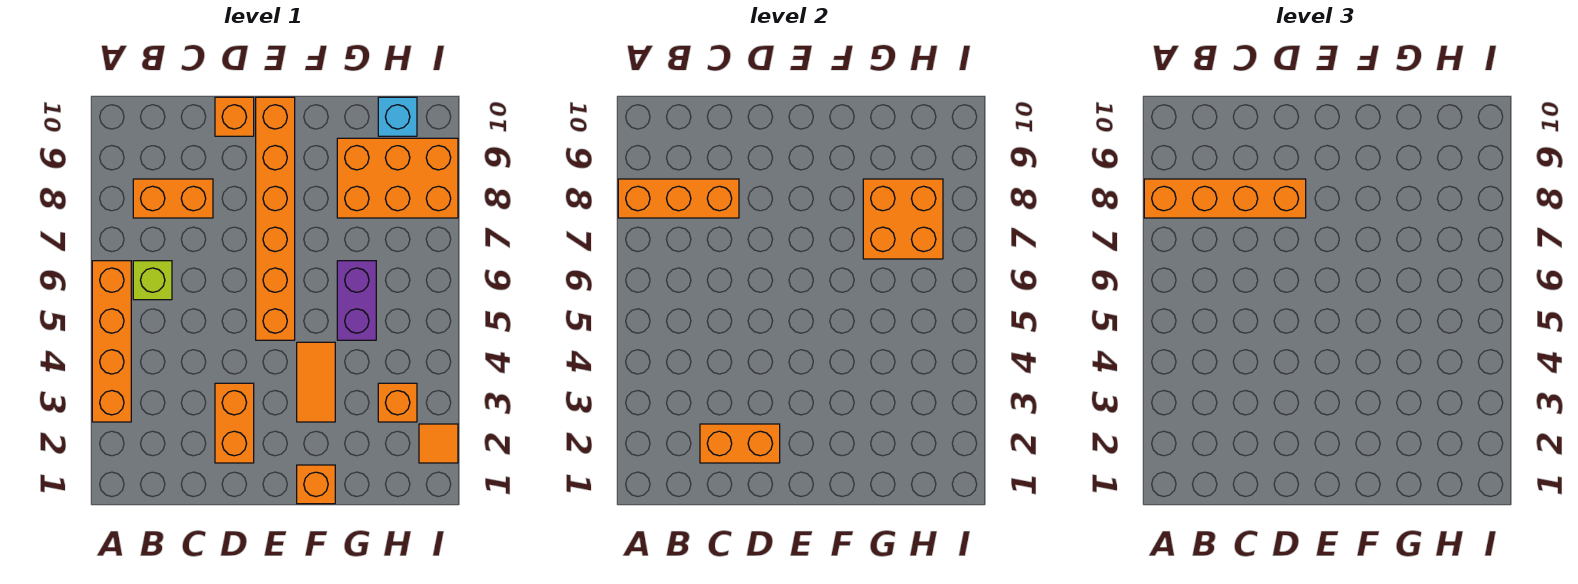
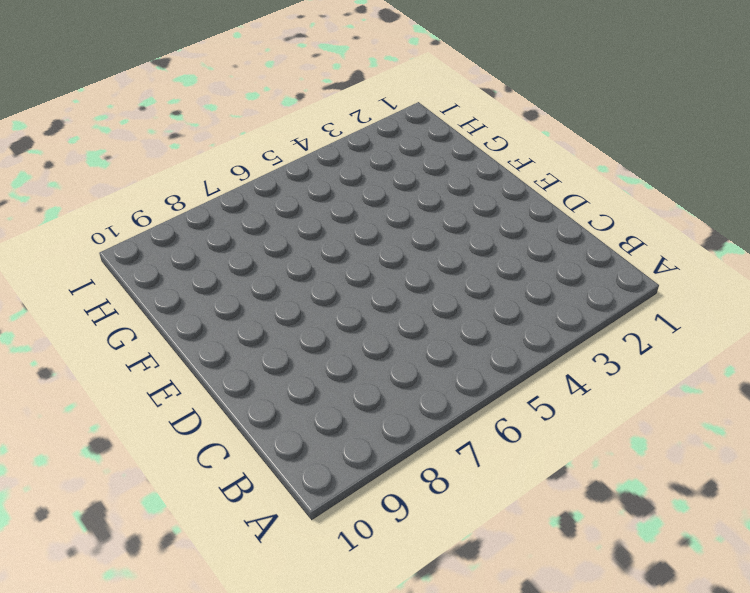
none -> orange 1x4 brick [92,261,131,422]
none -> lime 1x1 brick [133,261,172,300]
none -> orange 1x2 brick [133,179,213,218]

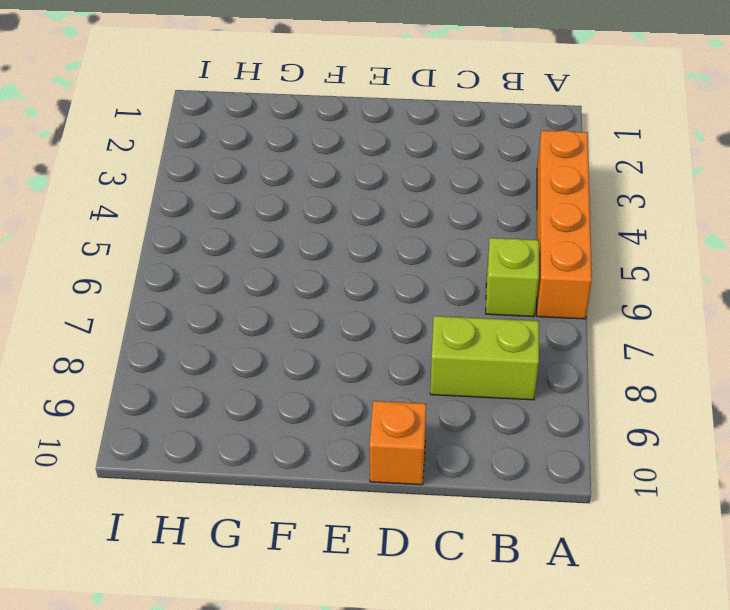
lime 1x2 brick [430,316,539,400] -> orange 1x2 brick [133,179,213,218]
none -> orange 1x2 brick [215,383,254,463]
none -> orange 1x6 brick [256,97,295,340]
none -> orange 1x1 brick [297,465,335,504]

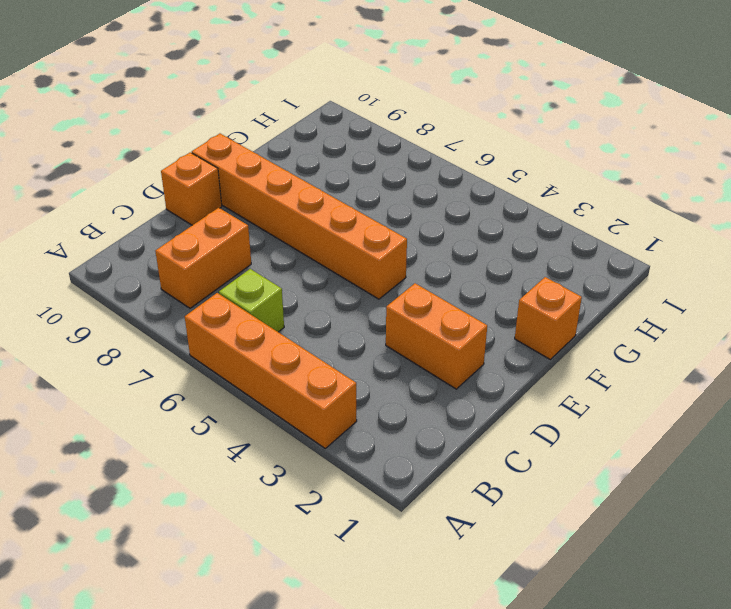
none -> orange 1x2 tile [297,342,335,422]
none -> purple 1x2 brick [337,261,376,340]
none -> orange 2x3 brick [337,138,458,218]

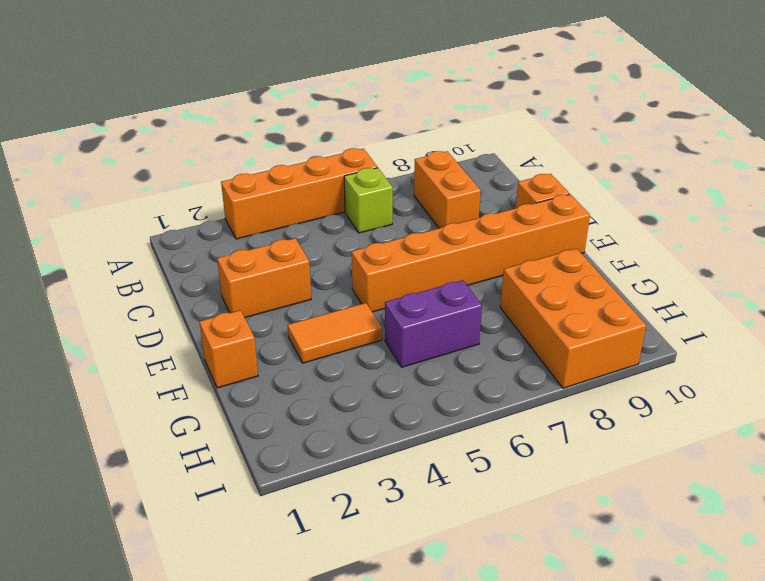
none -> orange 1x1 brick [378,383,417,422]
none -> cyan 1x1 brick [378,97,417,136]
none -> orange 1x1 tile [419,424,458,463]

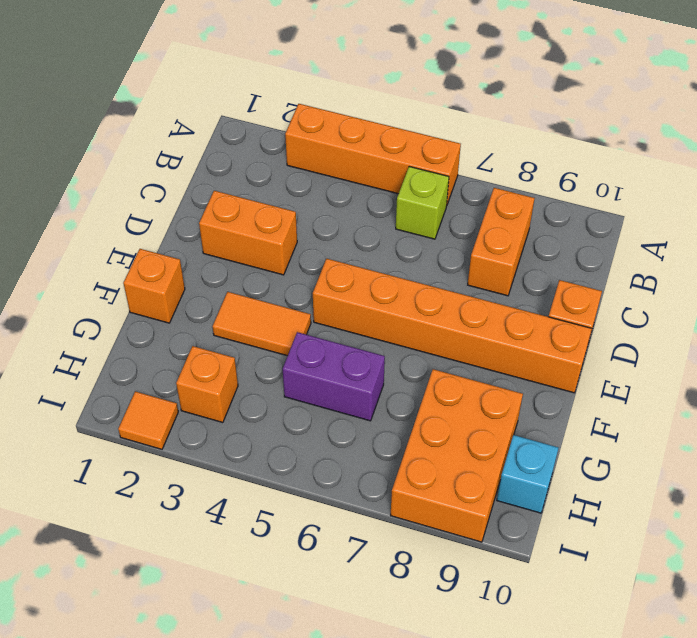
none -> orange 1x3 brick [618,179,739,218]
none -> orange 1x2 brick [700,424,780,463]
none -> orange 2x2 brick [863,179,943,259]

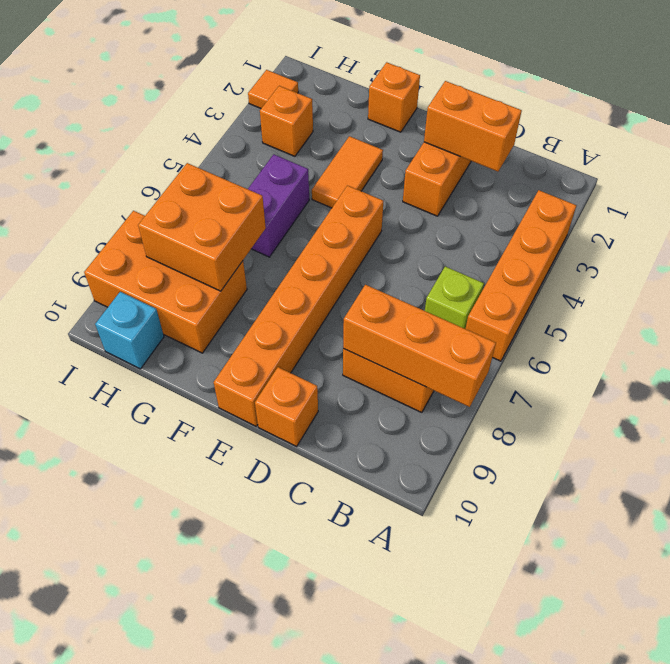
none -> orange 1x4 brick [1144,179,1306,218]

